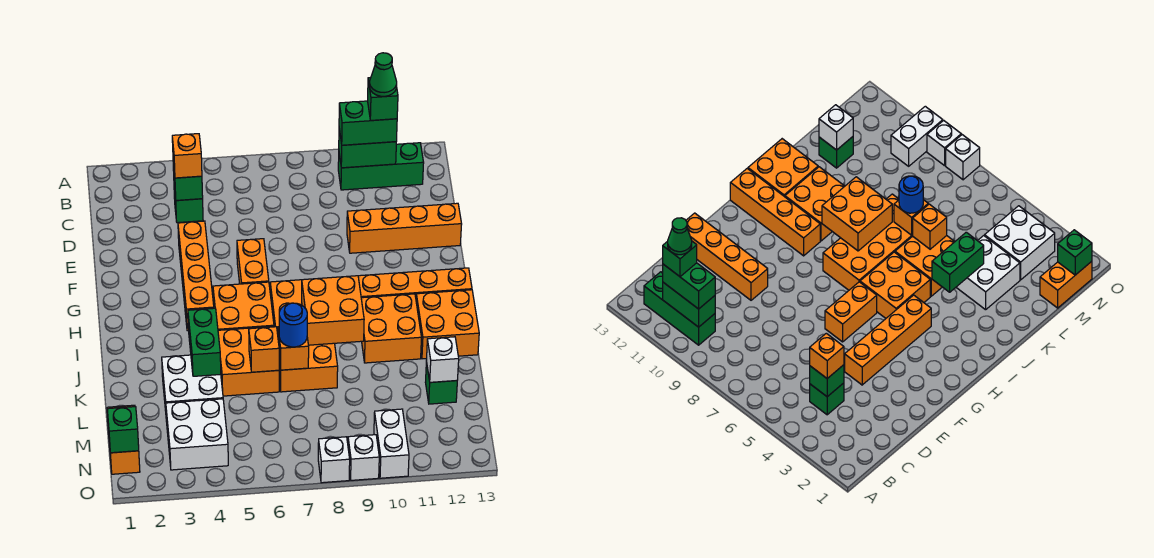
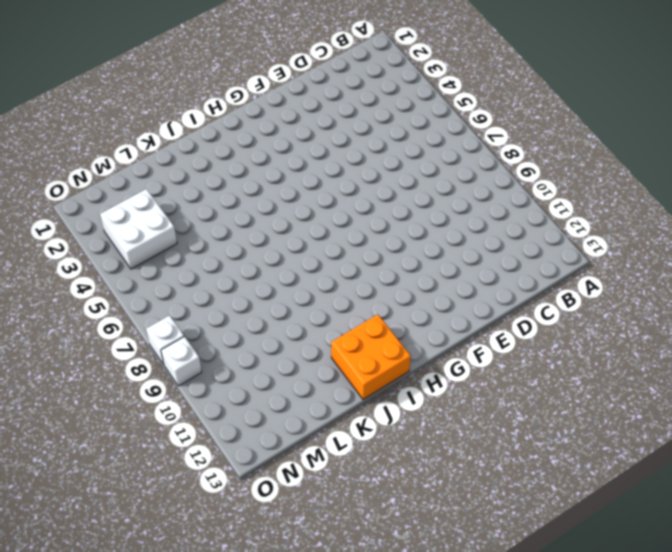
none -> green 1x3 brick [338,143,424,190]
none -> green 1x1 brick [174,187,203,223]
none -> orange 1x4 brick [178,221,214,331]
none -> orange 1x4 brick [347,203,462,253]

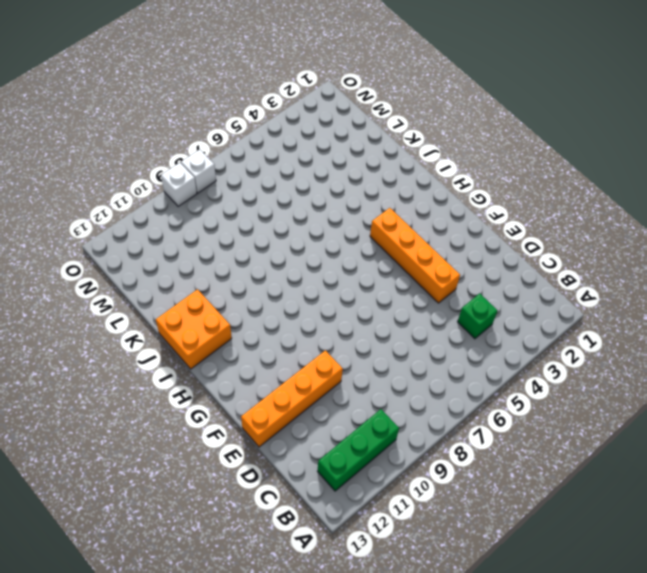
none -> orange 1x2 brick [237,239,269,284]
none -> orange 2x2 brick [213,282,274,330]
none -> orange 2x4 brick [270,280,338,392]
none -> orange 1x4 brick [358,268,472,298]

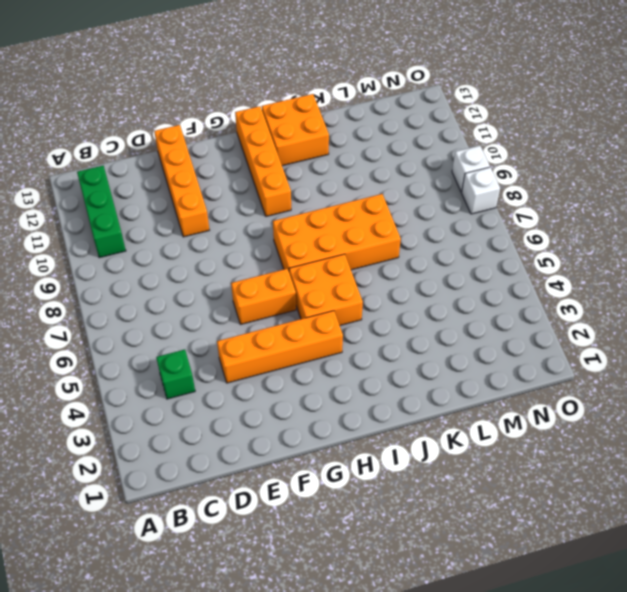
none -> orange 2x2 brick [361,294,422,363]
none -> orange 2x2 brick [218,326,279,396]
none -> white 2x2 brick [162,355,223,422]
none -> green 1x1 brick [425,362,457,404]

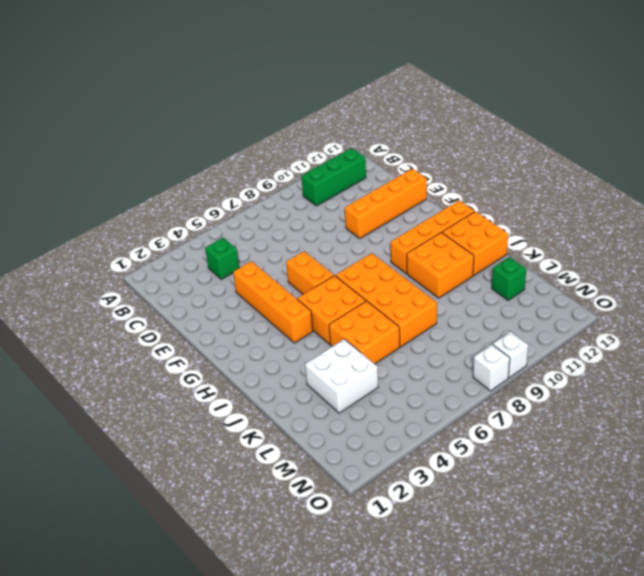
none -> orange 1x2 brick [107,405,140,474]
none -> white 2x2 brick [166,399,228,470]
none -> white 1x2 brick [374,409,409,478]
none -> green 1x2 brick [339,129,396,168]

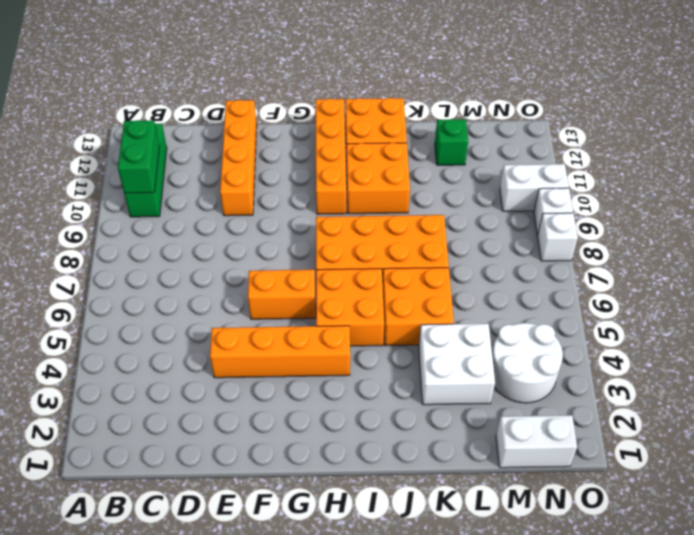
white 1x2 brick [496,415,577,468] -> orange 1x2 brick [107,405,140,474]
white 2x2 round brick [492,323,563,403] -> white 2x2 brick [166,399,228,470]
none -> green 1x1 brick [174,187,203,223]
none -> green 1x1 brick [173,163,203,200]
none -> orange 2x2 brick [302,276,364,345]
none -> green 1x2 brick [188,308,221,376]

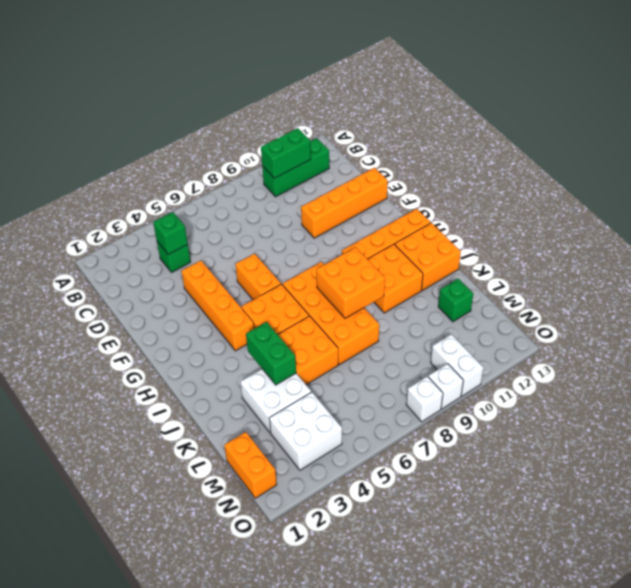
none -> orange 1x1 brick [249,327,279,372]
none -> orange 1x1 brick [278,327,309,370]
none -> white 1x1 brick [426,337,459,382]
none -> green 1x1 brick [107,407,139,453]

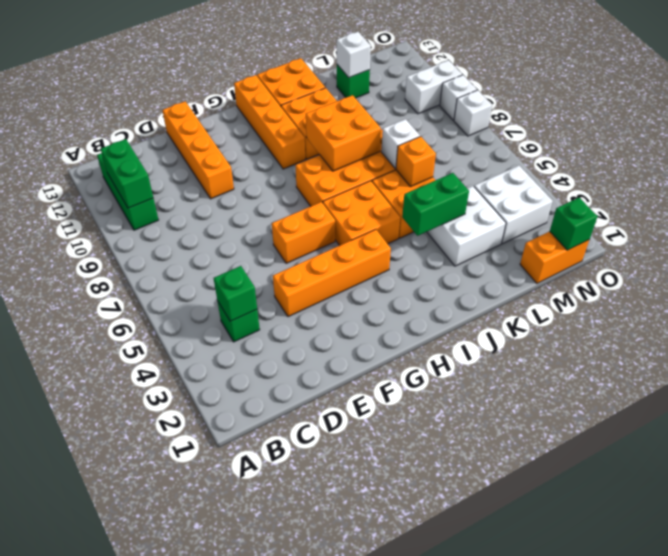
white 1x1 brick [381,119,420,169] -> orange 1x1 brick [278,327,309,370]
none -> green 1x2 brick [339,101,397,145]
none -> orange 1x1 brick [172,134,202,178]
none -> blue 1x1 round brick [279,303,307,347]
none -> green 1x1 brick [368,78,398,121]

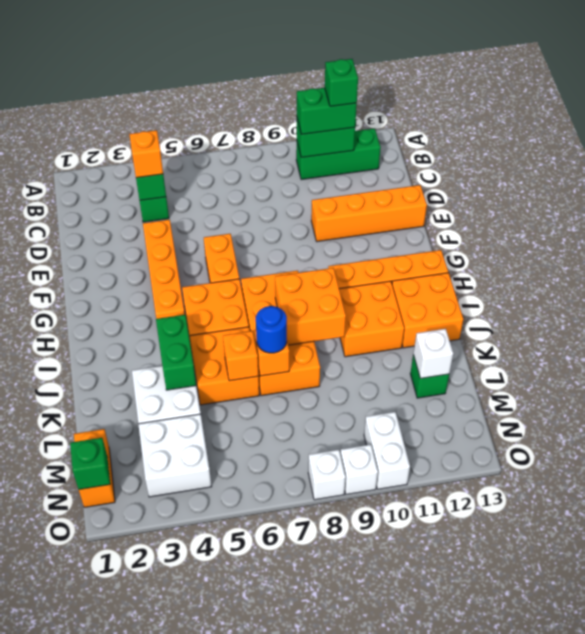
none -> green 1x1 cone [370,53,397,96]

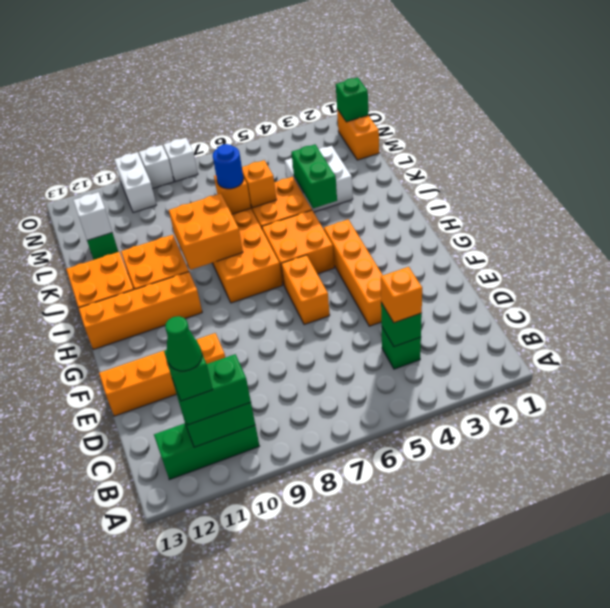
none -> white 2x2 brick [166,399,228,470]

